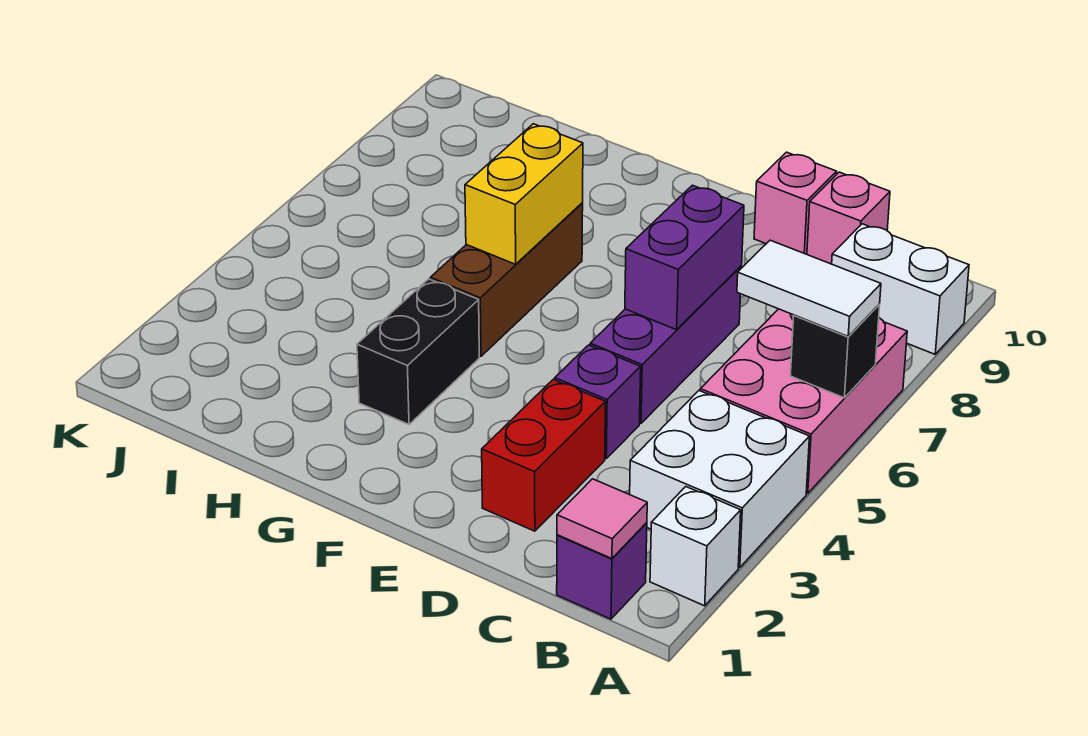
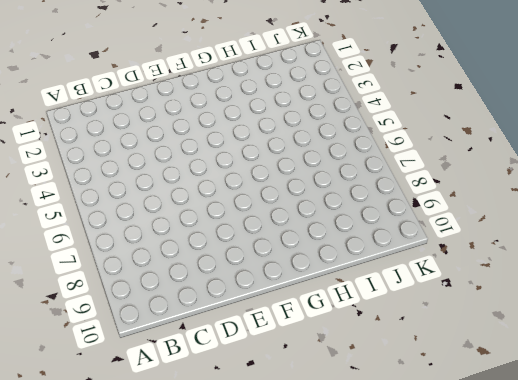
none -> white 1x1 brick [650,487,741,606]
none -> white 2x2 brick [630,391,810,568]
none -> pink 2x3 brick [700,309,907,494]

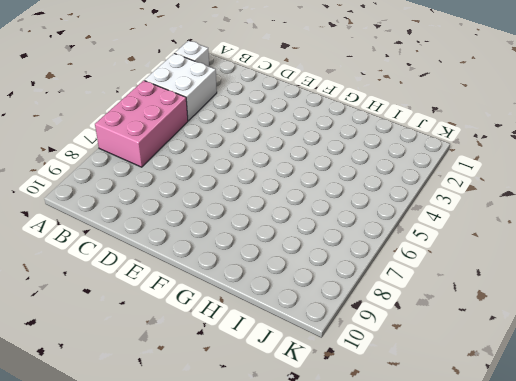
none -> white 1x2 brick [832,224,969,354]
none -> purple 1x1 brick [557,523,647,619]
none -> pink 1x1 brick [807,172,890,264]

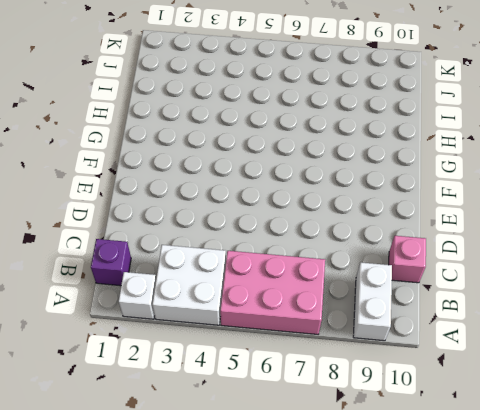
none -> red 1x2 brick [482,380,606,531]
none -> purple 1x1 brick [555,345,641,458]
none -> purple 1x3 brick [590,266,742,423]

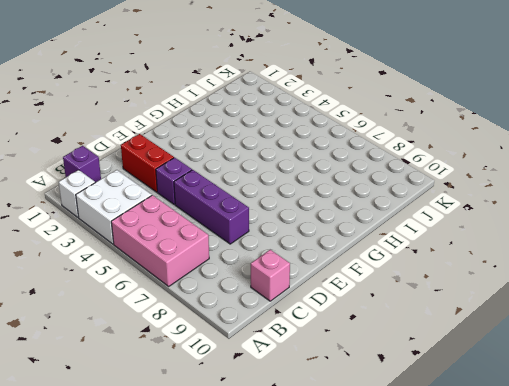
none -> white 1x2 brick [832,224,969,354]
none -> pink 1x1 brick [754,152,837,254]
none -> black 1x2 brick [357,279,479,424]

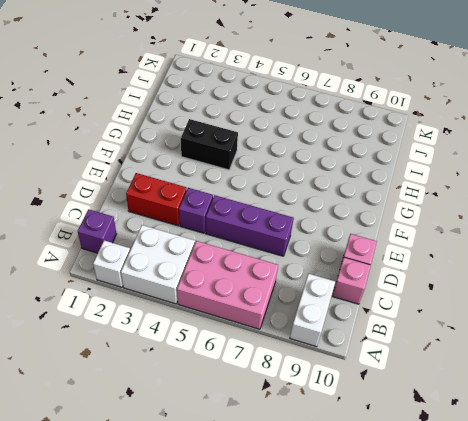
none -> brown 1x3 brick [430,203,583,356]
none -> black 1x1 brick [790,305,880,398]
none -> pink 1x1 tile [557,479,647,559]

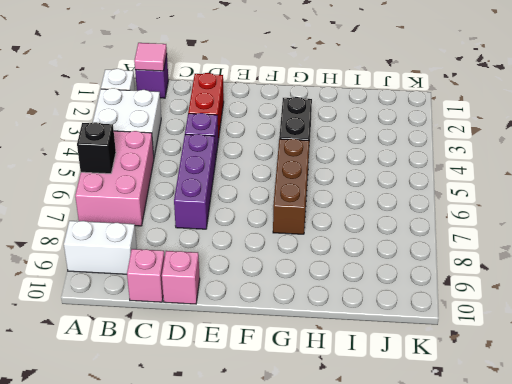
none -> purple 1x2 brick [625,185,744,330]
none -> yellow 1x2 brick [465,124,583,264]
none -> white 1x2 tile [737,240,881,336]

